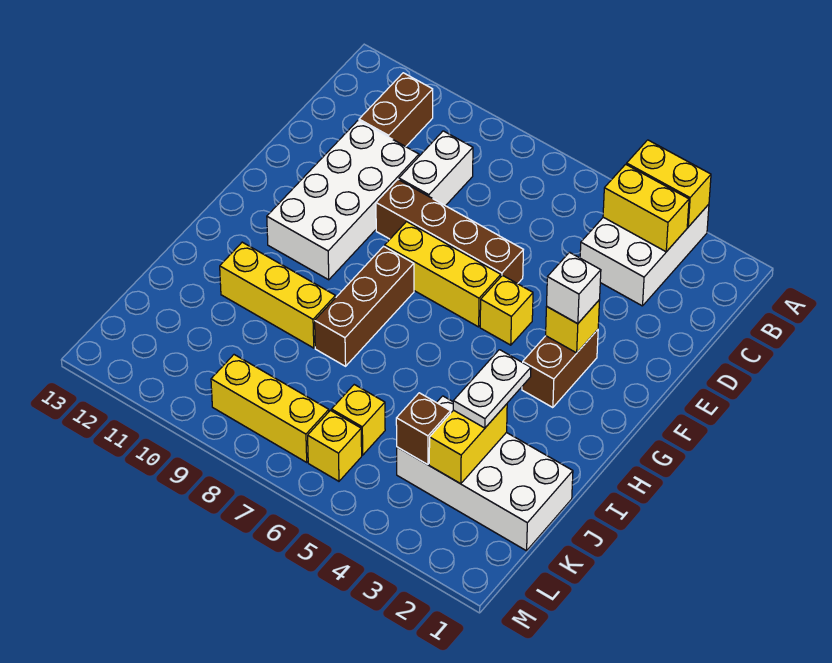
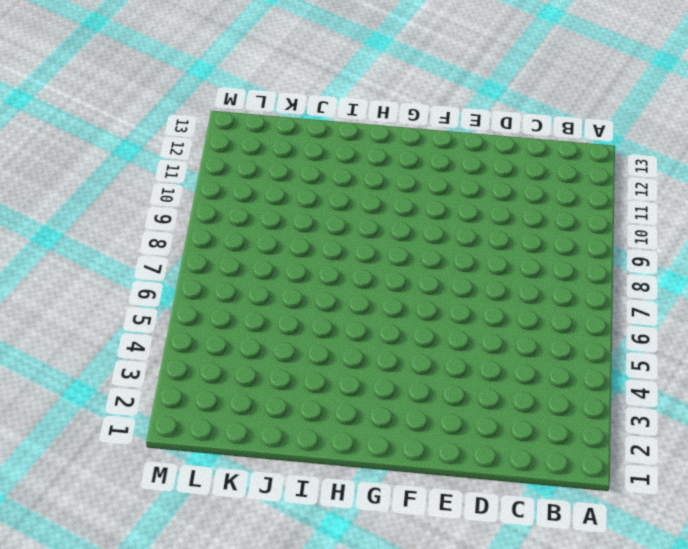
none -> white 2x3 brick [580,204,709,306]
none -> brown 1x2 brick [359,73,433,147]
none -> white 1x2 brick [399,131,473,206]

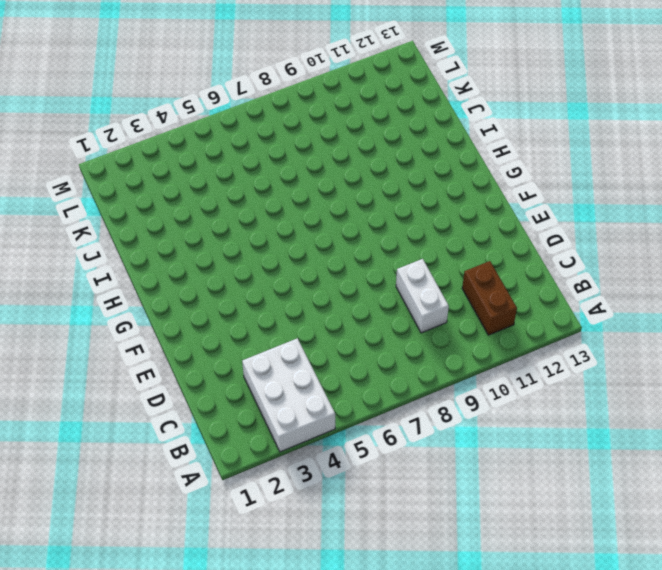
none -> white 2x4 brick [267,120,419,280]
none -> brown 1x4 brick [376,180,523,284]
none -> brown 1x2 brick [522,330,598,408]

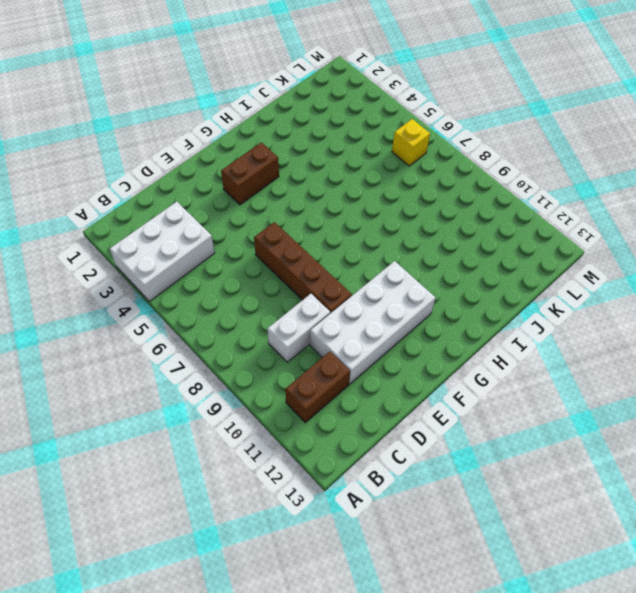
none -> yellow 1x1 brick [480,275,533,345]
none -> yellow 1x3 brick [385,222,501,327]
none -> brown 1x3 brick [315,246,414,366]

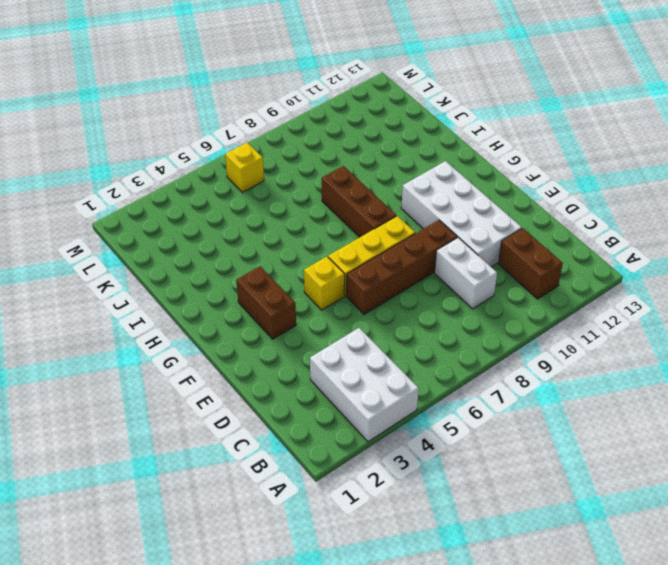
none -> yellow 1x3 brick [220,242,336,348]
none -> white 2x4 brick [397,396,573,551]
none -> yellow 1x1 brick [331,385,385,455]

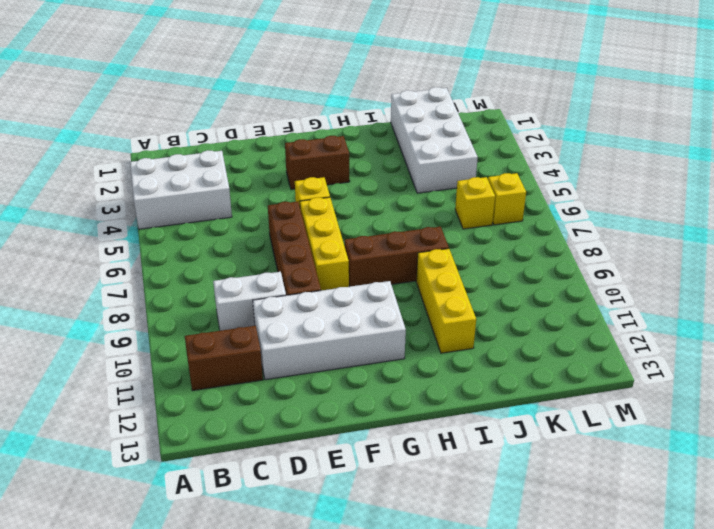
none -> yellow 1x3 brick [211,355,329,462]
none -> yellow 1x2 brick [627,140,711,227]
none -> yellow 1x2 brick [603,164,689,252]

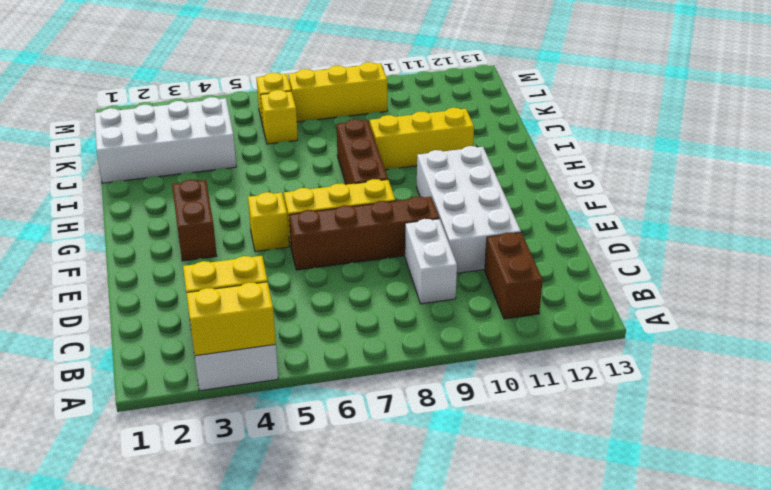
none -> yellow 1x1 brick [546,300,600,353]
none -> yellow 1x2 brick [429,404,507,484]
none -> brown 1x1 brick [396,393,451,465]

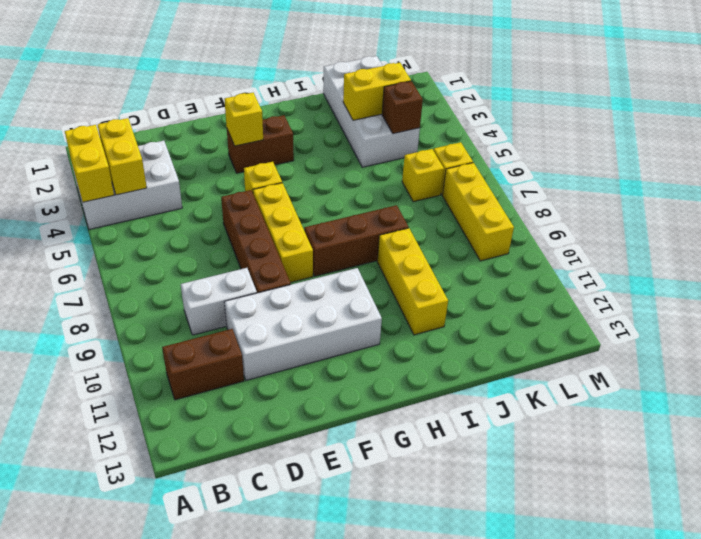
none -> white 1x1 brick [547,252,601,324]
none -> white 1x2 plate [453,350,531,428]

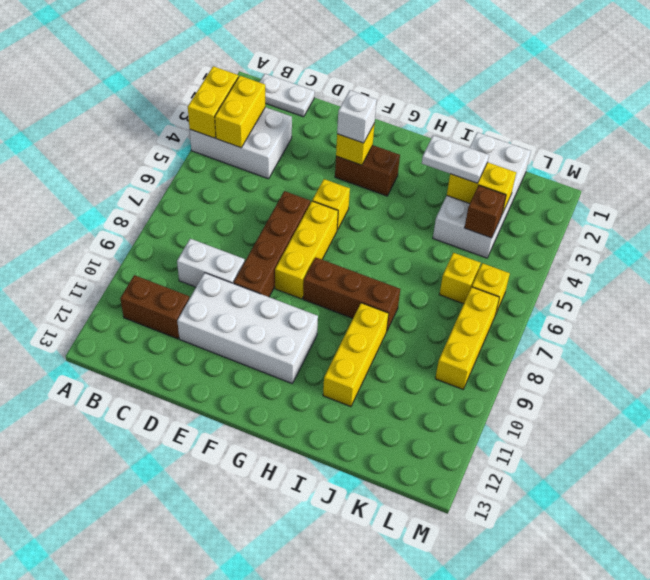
white 1x2 plate [260,74,315,117] -> none

